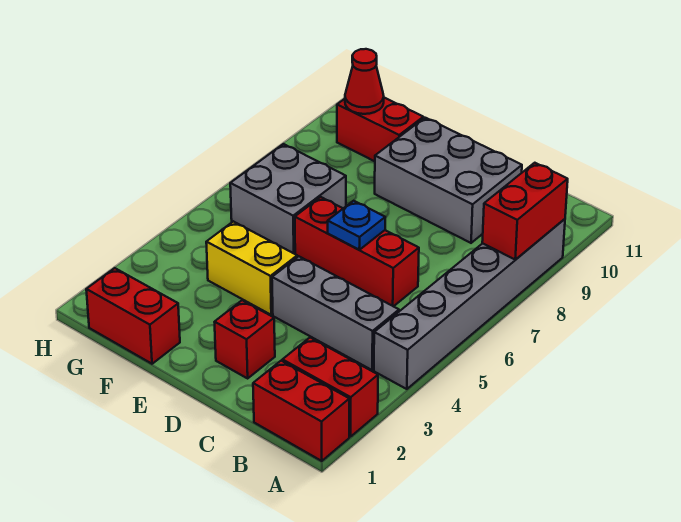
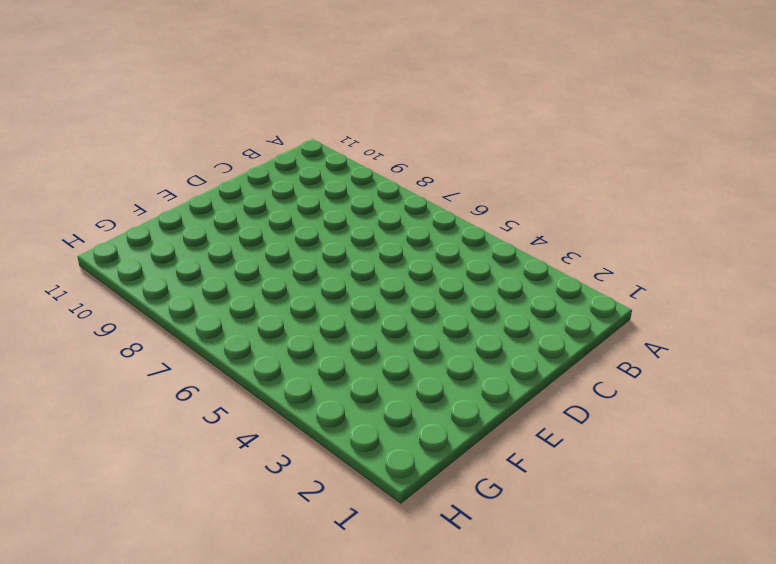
none -> red 1x2 brick [253,361,349,461]
none -> red 1x2 brick [282,338,378,437]
none -> grey 1x6 brick [374,219,565,389]

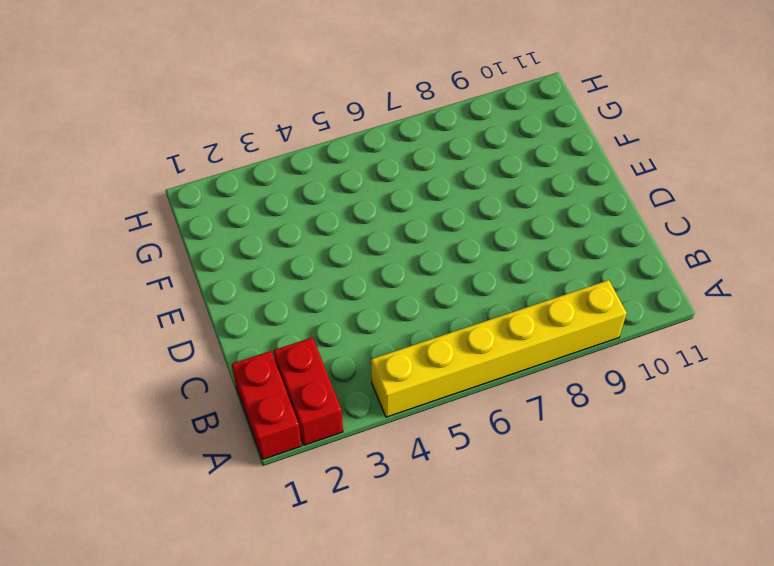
yellow 1x6 brick [371,280,627,417] -> grey 1x6 brick [374,219,565,389]
none -> grey 1x3 brick [272,256,399,370]
none -> red 1x3 brick [295,197,419,307]
none -> grey 2x3 brick [375,118,522,243]

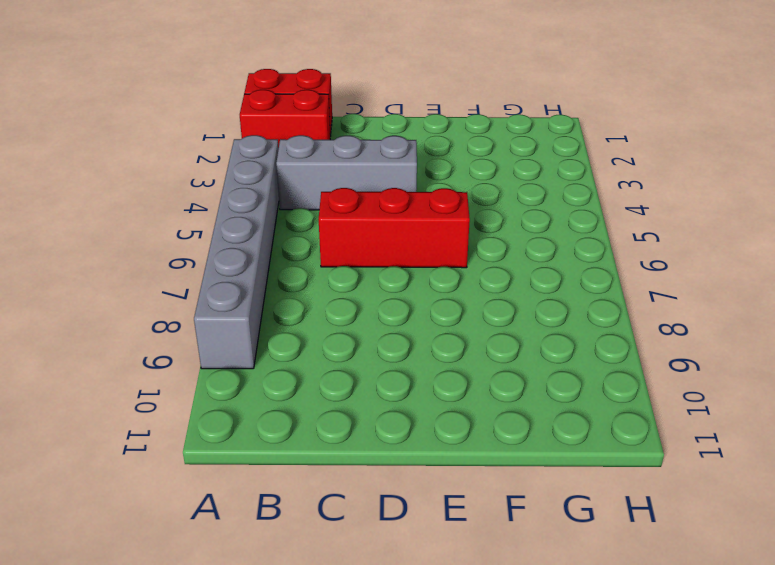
none -> grey 2x3 brick [375,118,522,243]
none -> red 1x1 brick [215,300,275,378]
none -> yellow 1x2 brick [206,221,297,315]

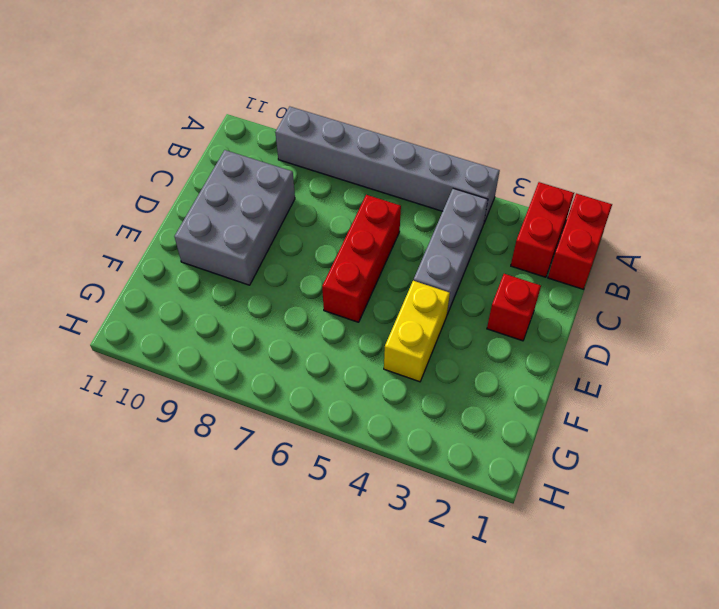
none -> red 1x2 brick [86,268,180,364]
none -> grey 2x2 brick [230,144,346,254]
none -> red 1x2 brick [337,98,423,161]

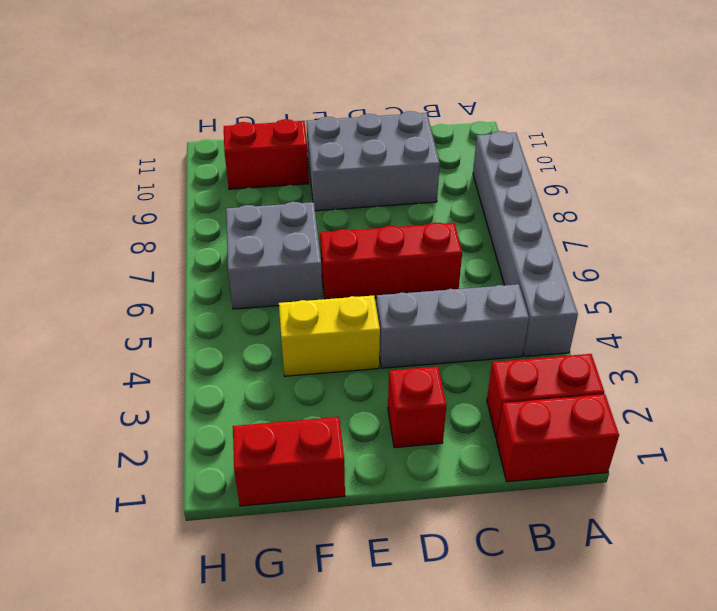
none -> red 1x2 brick [482,163,568,259]
none -> blue 1x1 plate [328,201,385,250]
none -> red 1x1 cone [345,49,384,114]

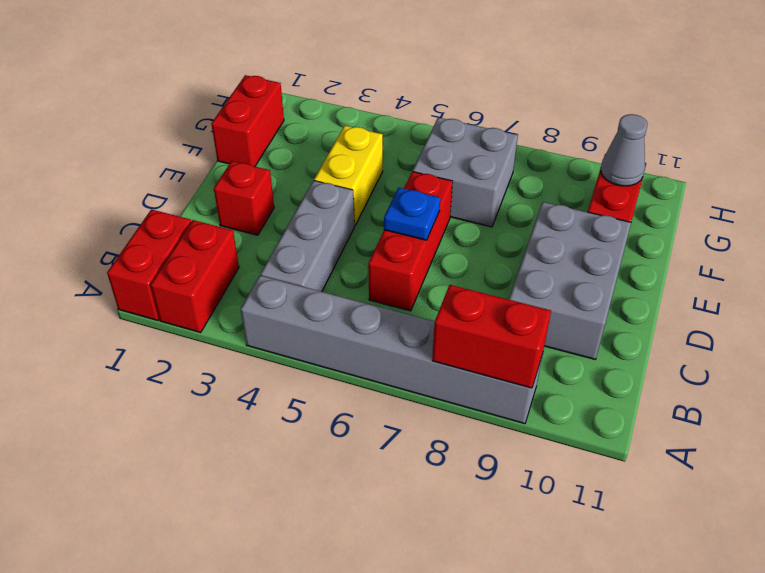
grey 1x1 cone [601,114,648,186] -> red 1x1 cone [345,49,384,114]

